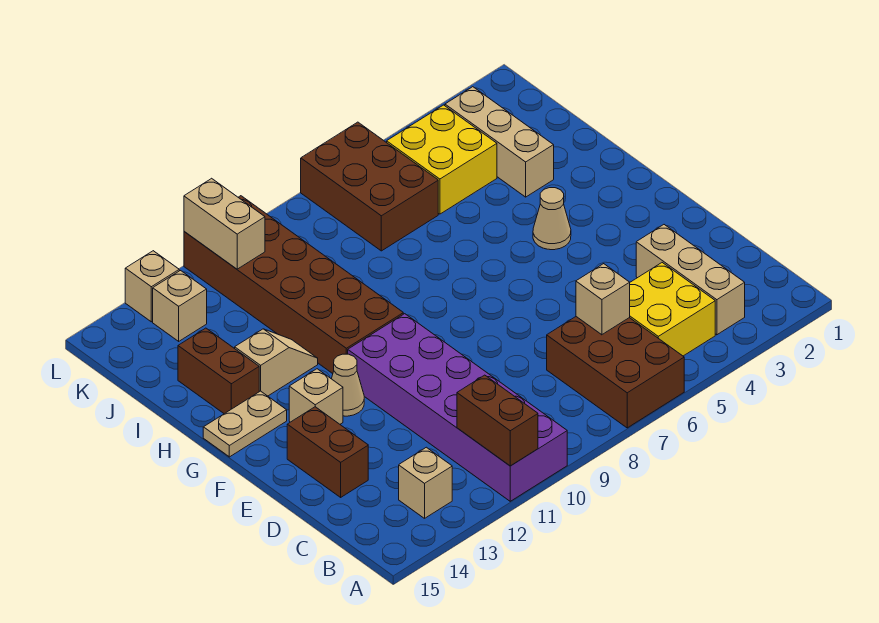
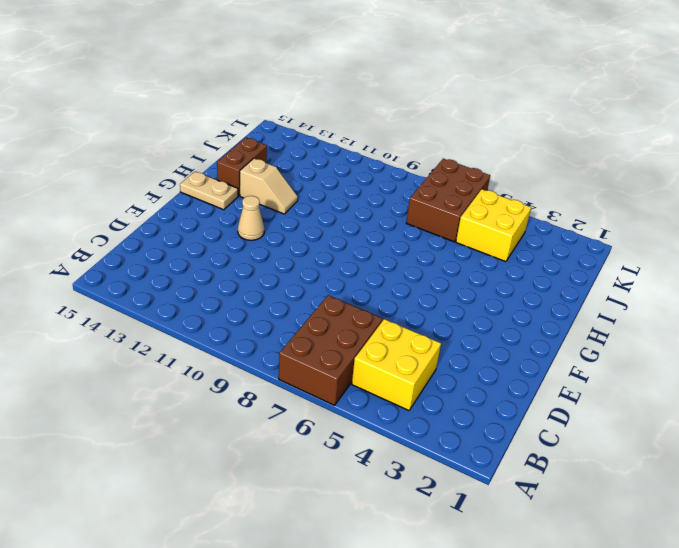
none -> purple 2x6 brick [348,314,567,501]
none -> tan 1x3 brick [636,225,745,335]
none -> tan 1x1 brick [399,447,452,518]

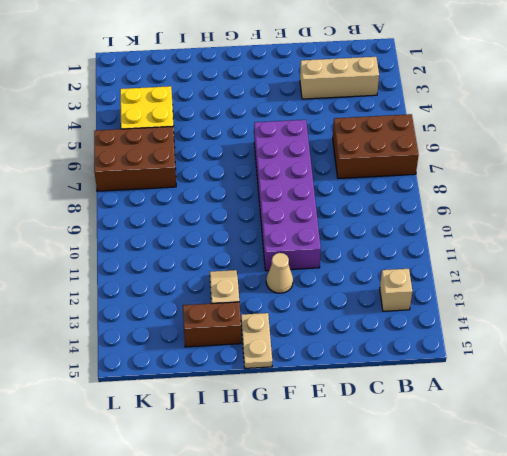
purple 2x6 brick [254,120,321,271] -> purple 2x6 brick turned to [348,314,567,501]
none -> yellow 2x2 brick [629,263,715,356]
none -> brown 1x2 brick [287,407,368,497]
none -> tan 1x1 brick [289,369,343,424]

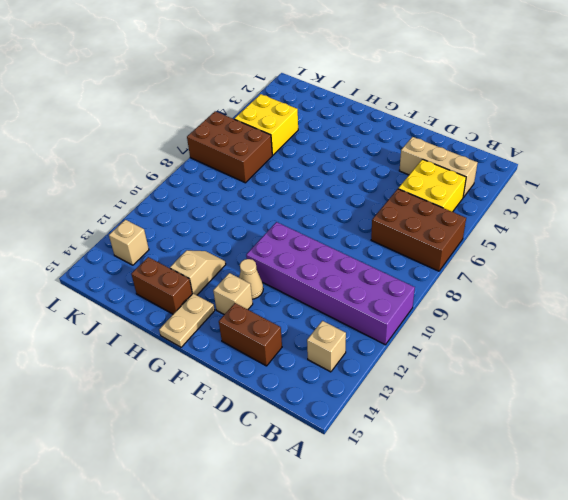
none -> tan 1x1 cone [533,188,571,250]
none -> brown 2x6 brick [184,196,403,374]
none -> tan 1x3 brick [445,87,554,197]

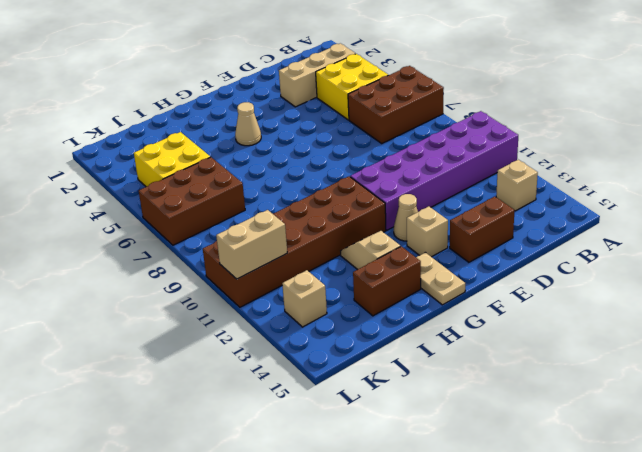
none -> tan 1x3 brick [445,87,554,197]
none -> tan 1x1 brick [125,251,179,322]
none -> brown 1x2 brick [457,375,538,466]

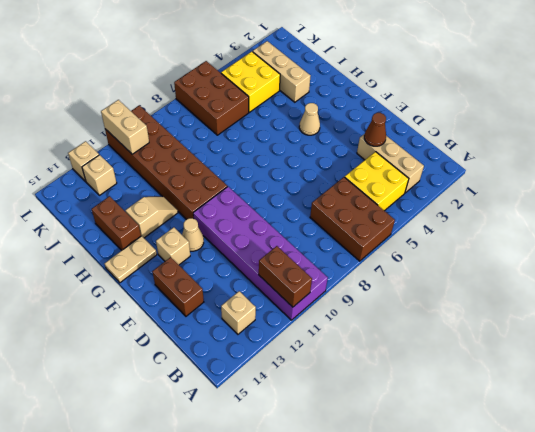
brown 1x1 cone [364,113,386,146] -> none
none -> tan 1x1 brick [576,264,630,335]

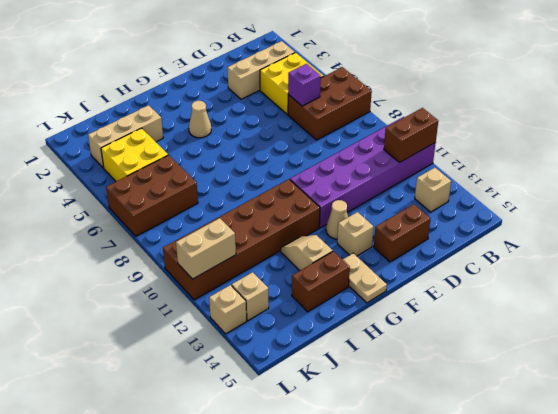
purple 1x1 brick [288,64,321,106] -> tan 1x1 brick [576,264,630,335]

